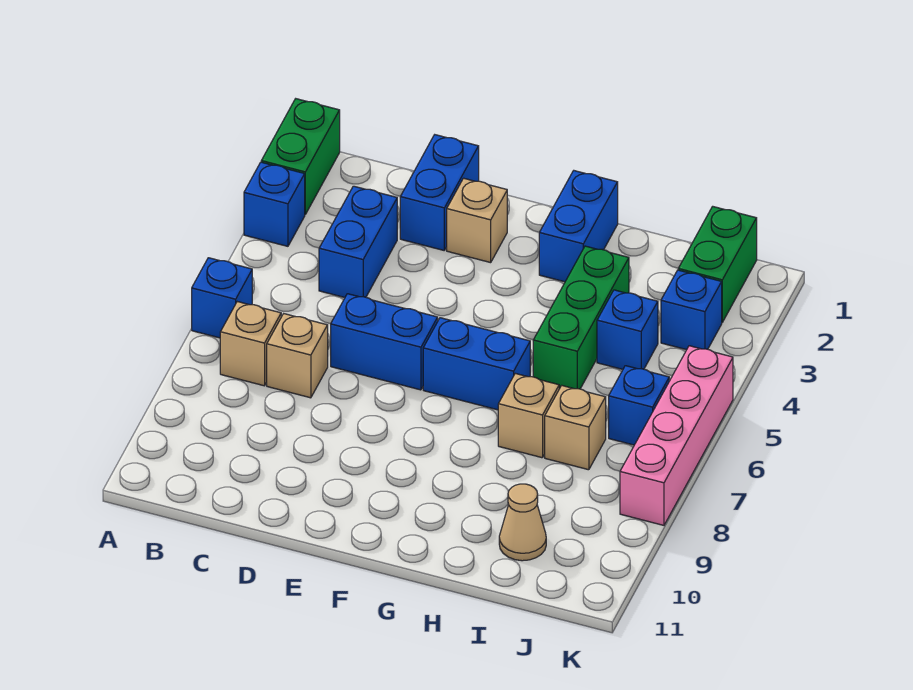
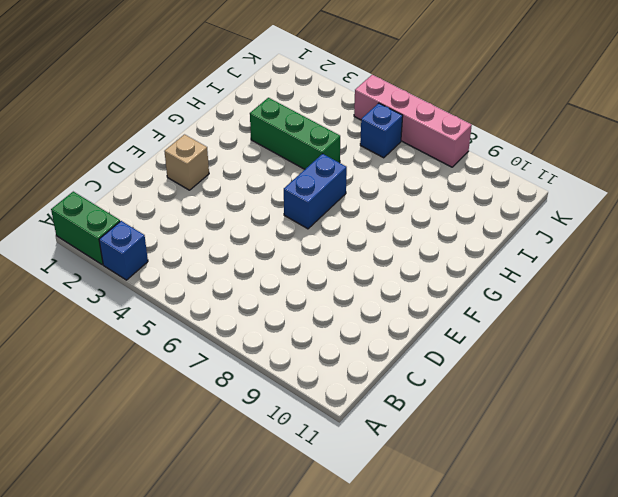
none -> blue 1x1 brick [192,258,252,338]
none -> tan 1x1 brick [220,302,281,386]
none -> blue 1x2 brick [319,186,397,298]

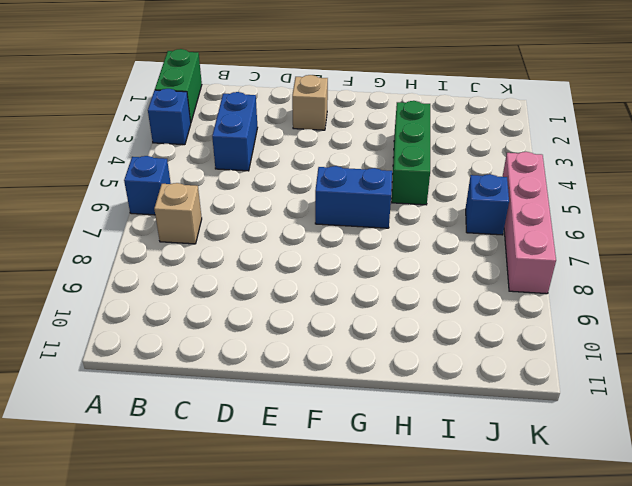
none -> tan 1x1 brick [267,314,328,398]
none -> blue 1x2 brick [400,135,479,250]
none -> blue 1x2 brick [331,294,438,390]

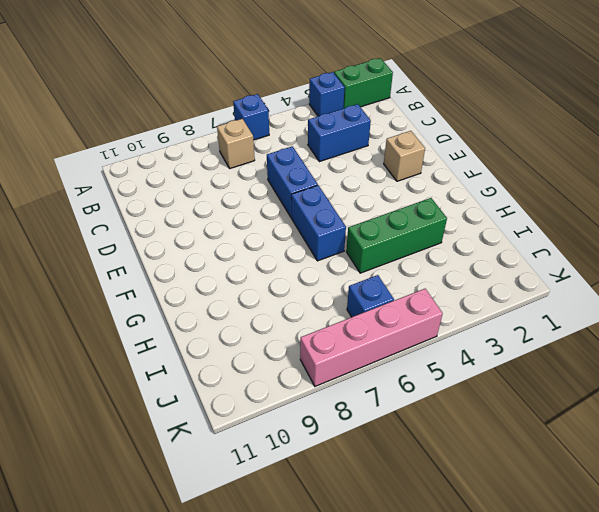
none -> tan 1x1 brick [267,314,328,398]
none -> blue 1x2 brick [400,135,479,250]
none -> blue 1x2 brick [539,171,618,282]

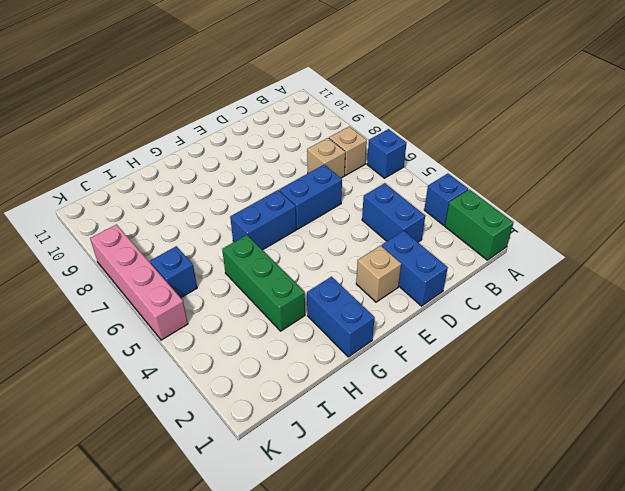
none -> tan 1x1 brick [498,373,559,458]
none -> blue 1x1 brick [597,290,658,369]
none -> tan 1x1 brick [545,385,606,470]

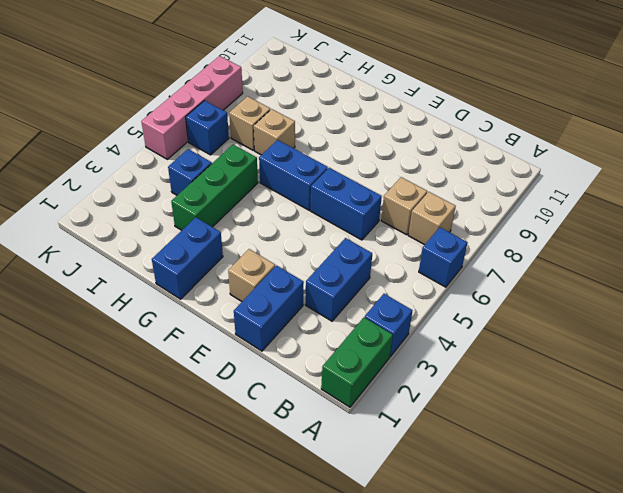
none -> tan 1x1 cone [499,484,546,561]
none -> green 1x2 brick [678,206,757,322]
none -> blue 1x1 brick [661,270,722,350]

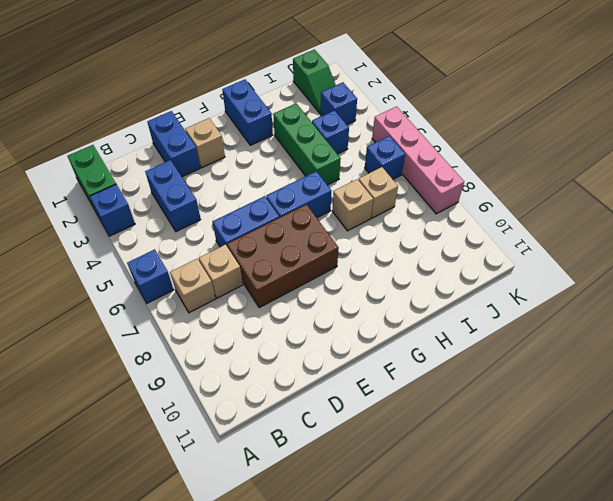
brown 2x3 brick [227,204,339,308] -> none
green 1x2 slope [293,50,336,113] -> green 1x2 brick [678,206,757,322]
none -> tan 1x1 cone [499,484,546,561]

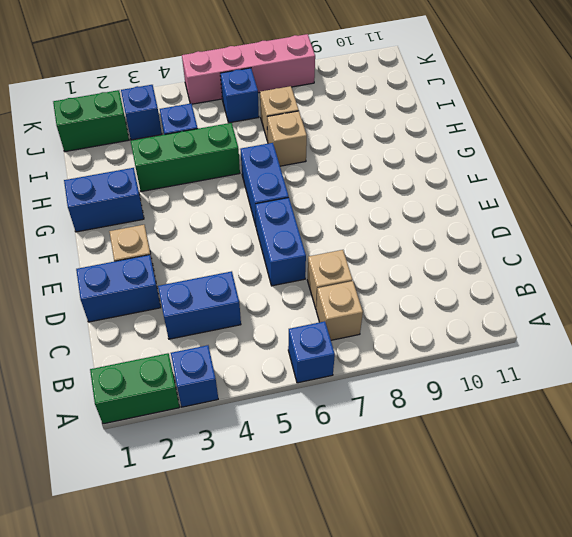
none -> tan 1x1 cone [499,484,546,561]

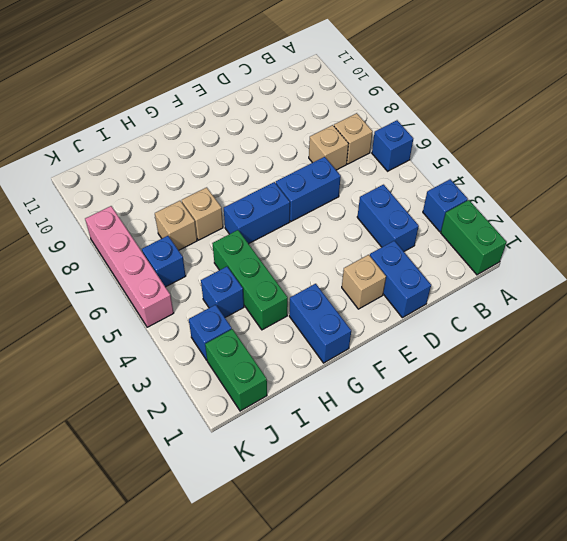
none -> tan 1x1 cone [499,484,546,561]

